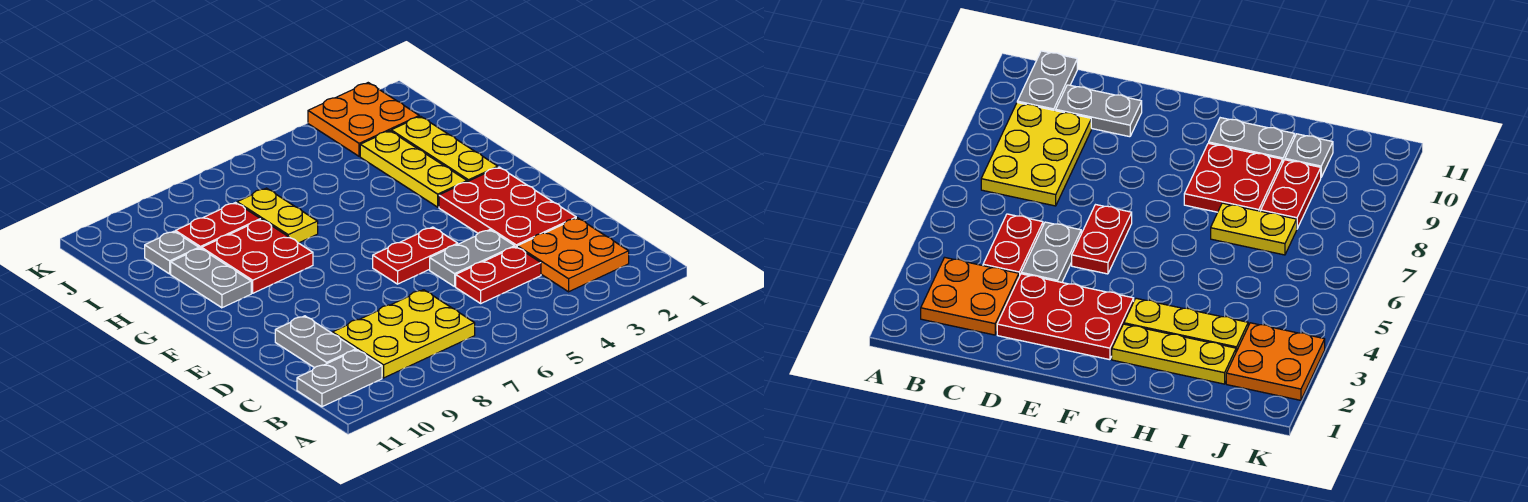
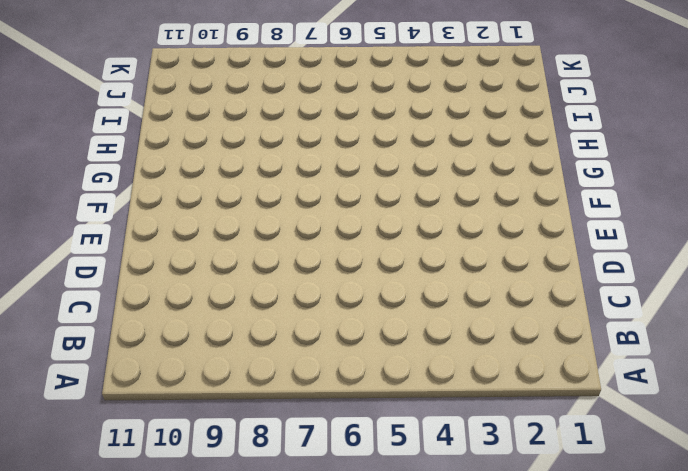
none -> orange 2x2 plate [517,218,629,292]
none -> yellow 2x3 plate [332,290,475,378]
none -> grey 1x2 plate [297,350,382,407]

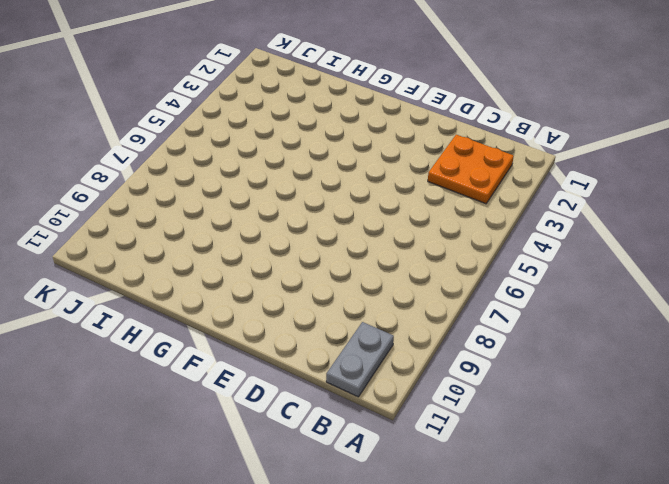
none -> yellow 2x3 plate [332,290,475,378]
none -> red 1x2 plate [456,247,541,303]
none -> grey 1x2 plate [275,316,356,368]

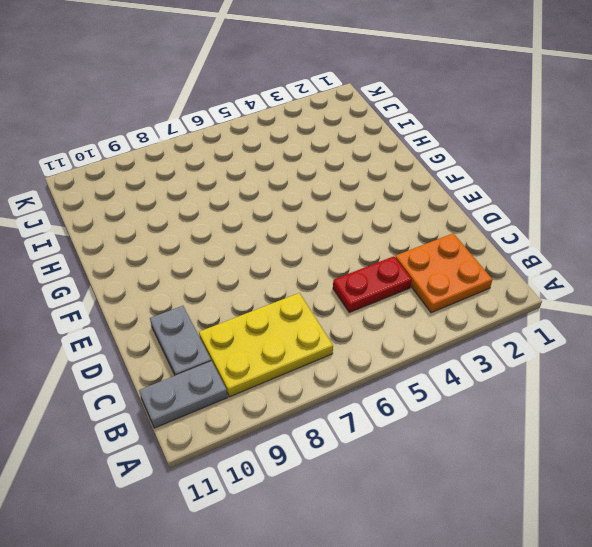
none -> red 2x3 plate [439,167,576,247]
none -> grey 1x2 plate [430,230,515,287]
none -> red 1x2 plate [373,227,458,284]

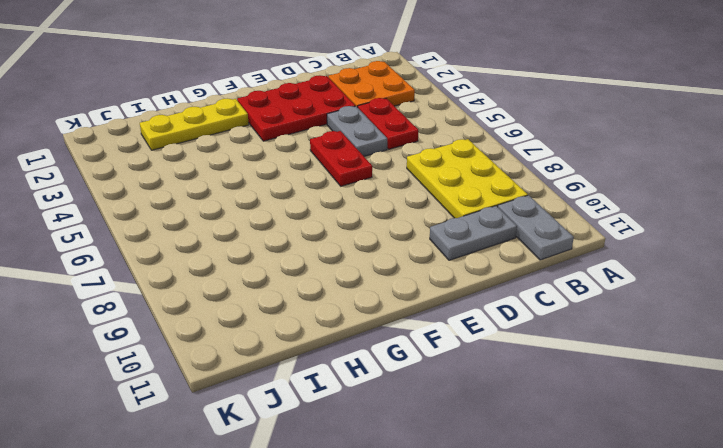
none -> yellow 1x3 plate [360,131,467,207]
none -> red 2x2 plate [202,219,313,293]
none -> grey 1x2 plate [171,248,251,308]

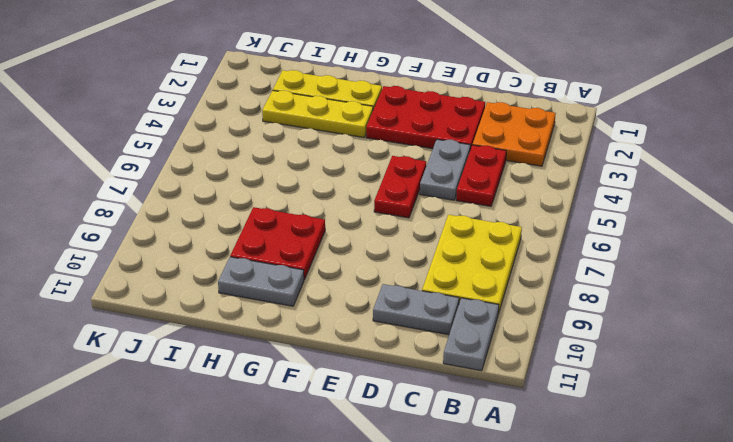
none -> yellow 1x2 plate [237,188,318,243]
none -> red 1x2 plate [175,203,261,249]
none -> grey 1x1 plate [145,231,199,274]

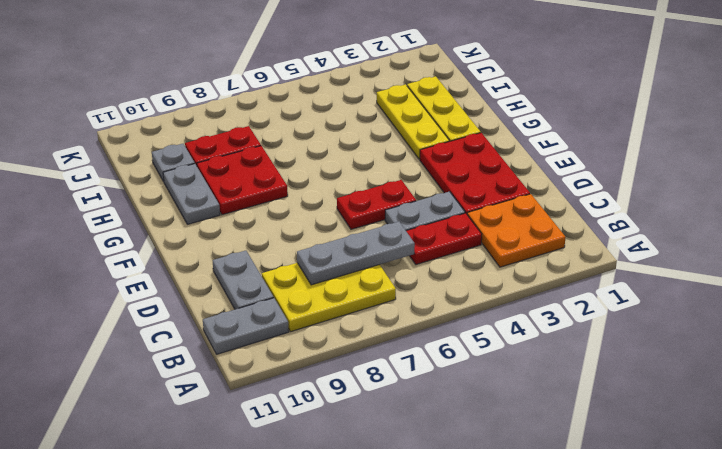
grey 1x3 plate [297,222,415,285] -> none
none -> yellow 1x2 plate [237,188,318,243]
none -> orange 2x2 plate [308,83,419,156]

